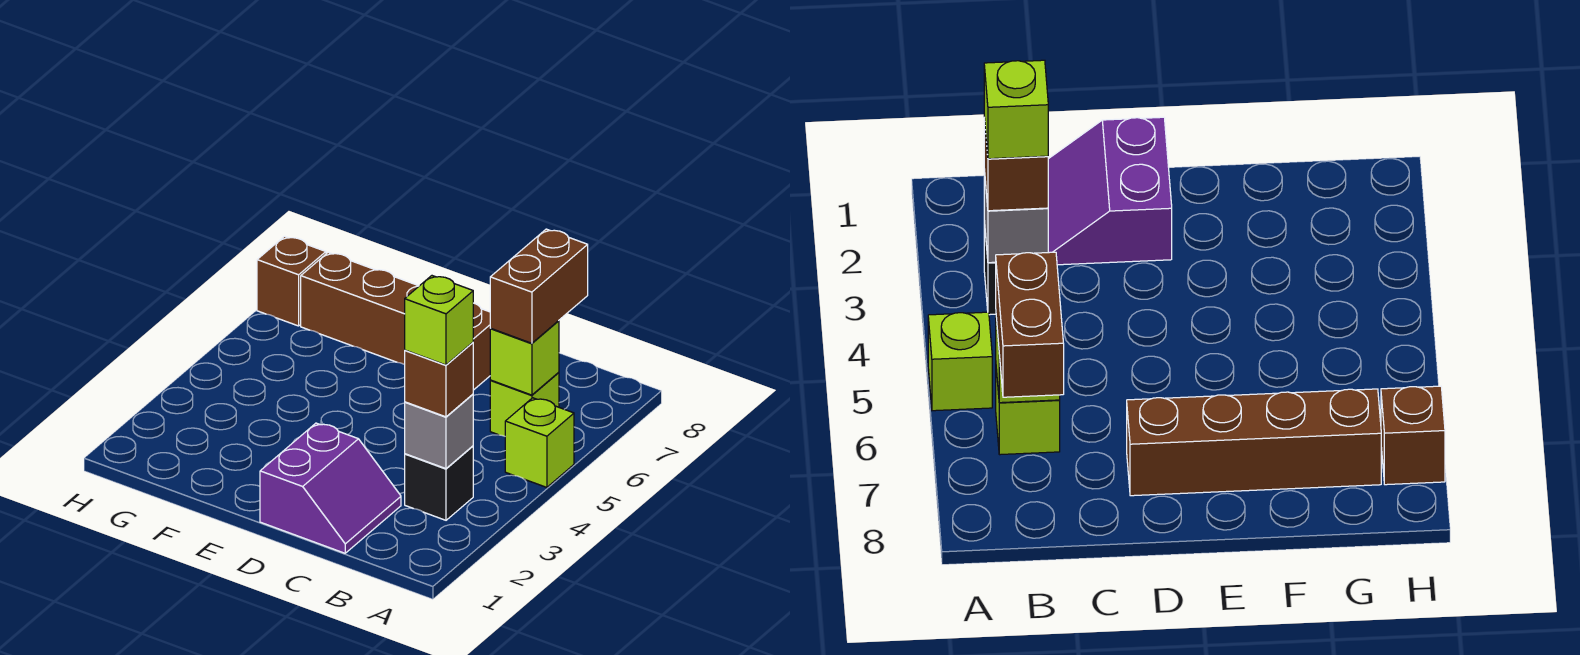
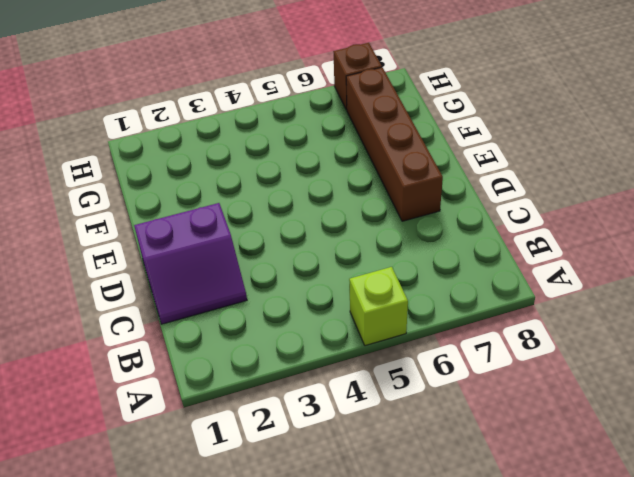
none -> black 1x1 brick [405,446,473,520]
none -> lime 1x1 brick [490,372,559,436]

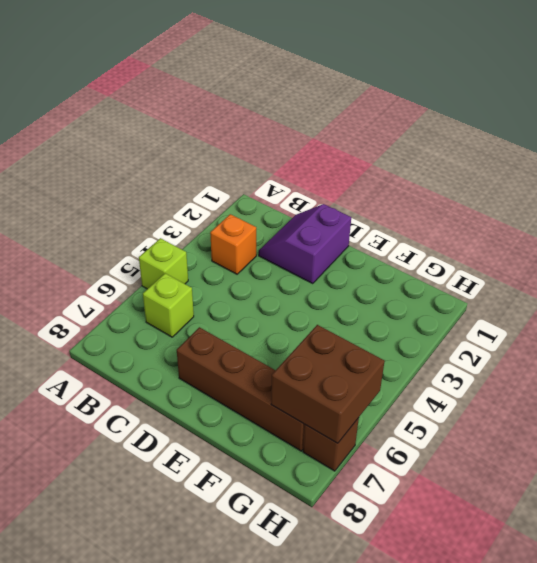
orange 1x1 brick [210,214,256,274] -> black 1x1 brick [405,446,473,520]
brown 2x2 brick [271,325,385,443] -> none
none -> grey 1x1 brick [405,394,473,469]
none -> lime 1x1 brick [490,321,559,395]

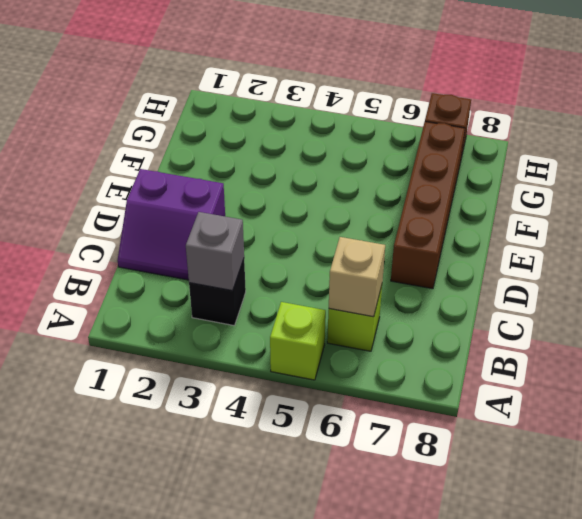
tan 1x1 brick [329,237,385,317] -> lime 1x1 brick [490,321,559,395]
none -> brown 1x1 brick [405,343,473,417]
none -> brown 1x2 brick [490,229,588,343]

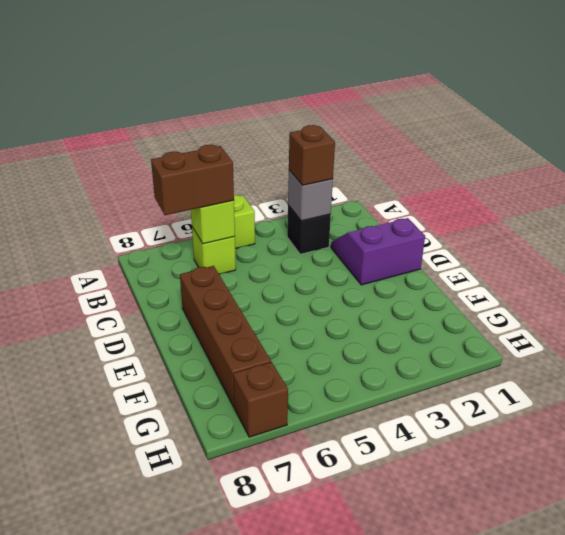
none -> lime 1x1 brick [405,276,473,365]

